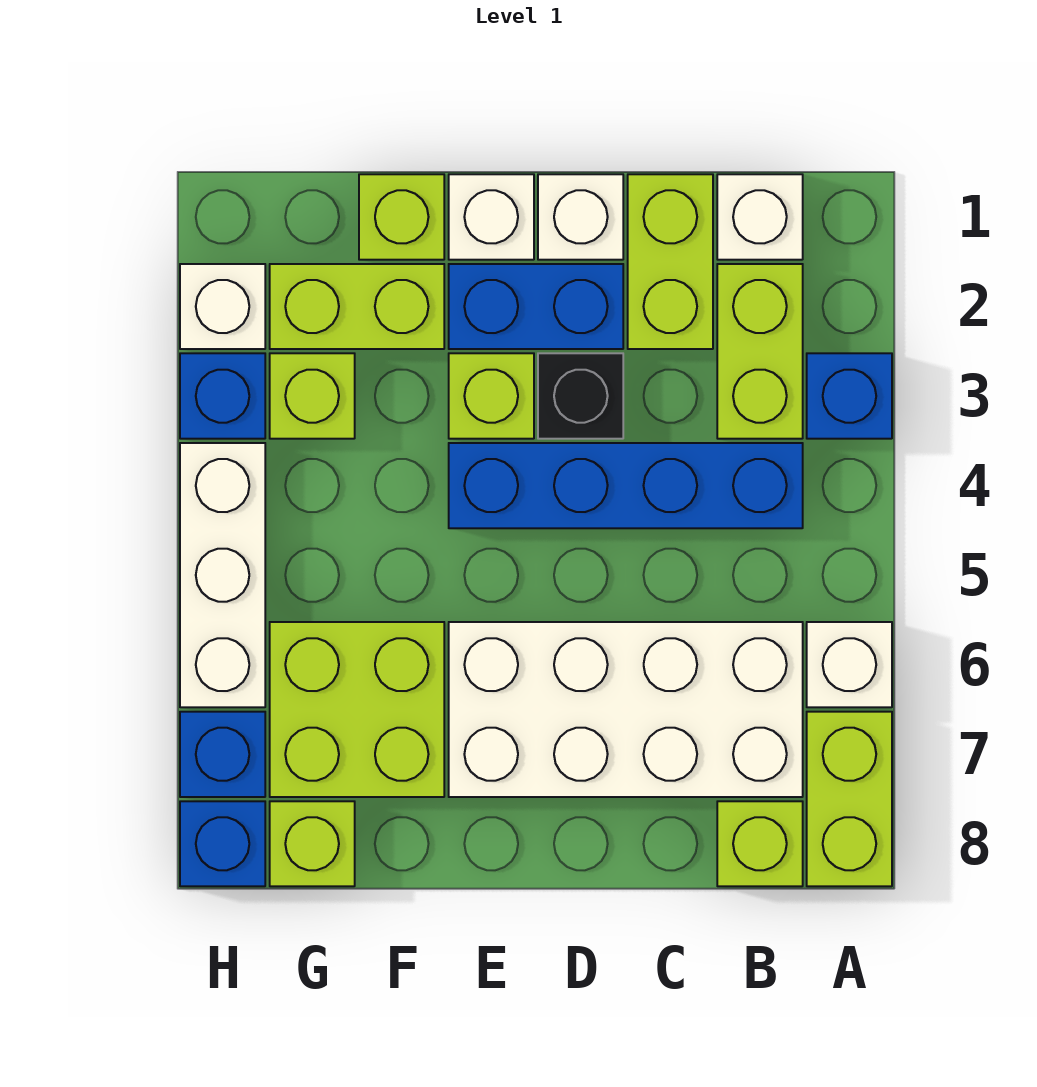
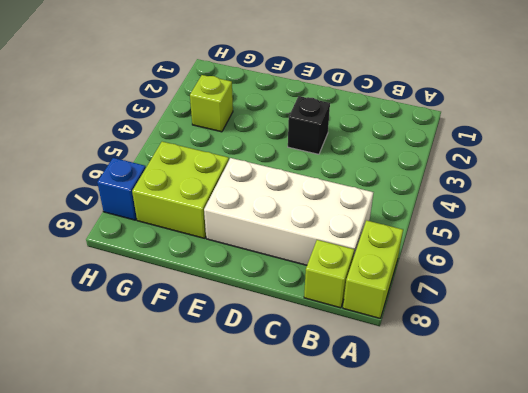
none -> blue 1x1 brick [807,353,892,439]
none -> white 1x1 brick [807,622,892,707]
none -> white 1x1 brick [717,174,803,260]

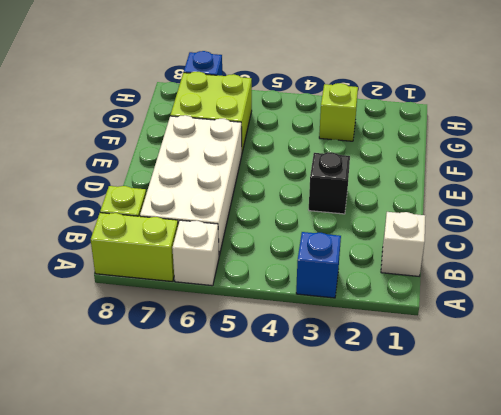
none -> lime 1x2 brick [717,264,803,439]
none -> blue 1x4 brick [449,443,803,528]
none -> lime 1x2 brick [628,174,713,349]

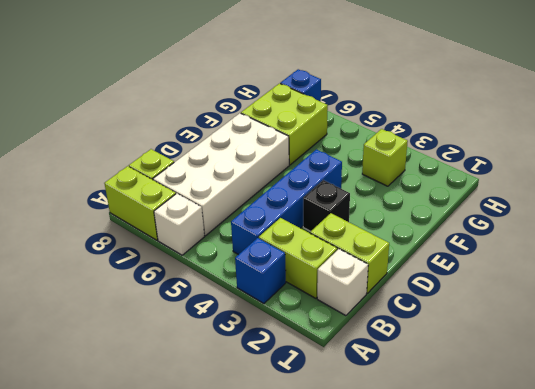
none -> white 1x1 brick [538,174,623,260]
none -> blue 1x2 brick [449,264,623,349]
none -> white 1x1 brick [449,174,534,260]

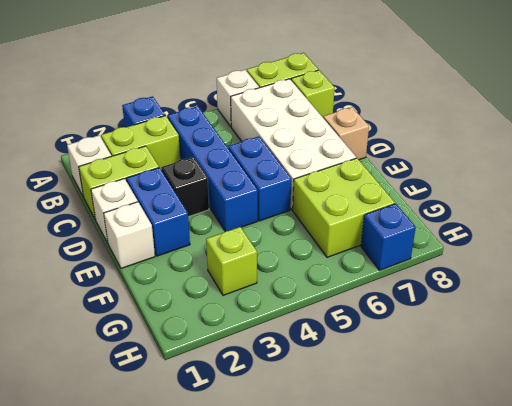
blue 1x2 brick [228,136,291,221] -> none
tan 1x1 brick [323,107,369,160] -> none
none -> lime 1x1 brick [449,353,534,439]
none -> lime 1x1 brick [359,174,444,260]
none -> lime 1x2 brick [270,264,444,349]

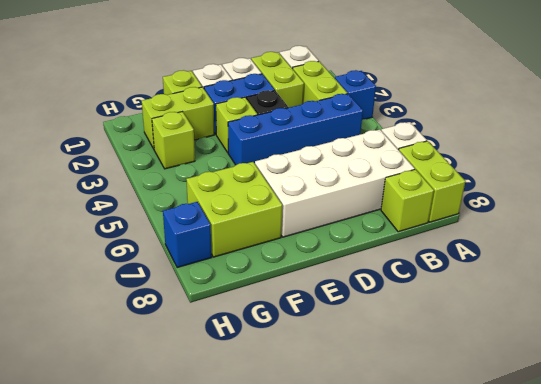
none -> lime 1x1 brick [270,801,355,886]
none -> white 1x1 brick [180,264,265,349]
none -> blue 1x1 brick [180,353,265,439]

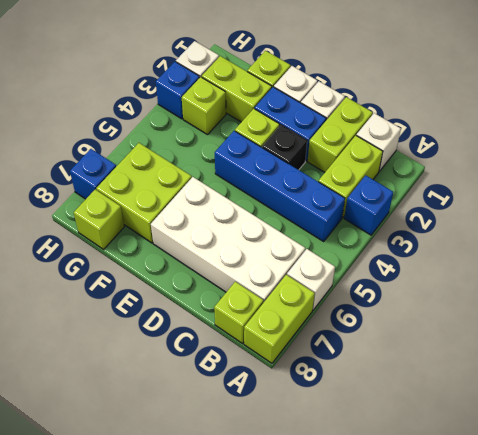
none -> white 1x3 brick [180,443,265,707]
none -> blue 1x1 brick [180,801,265,886]

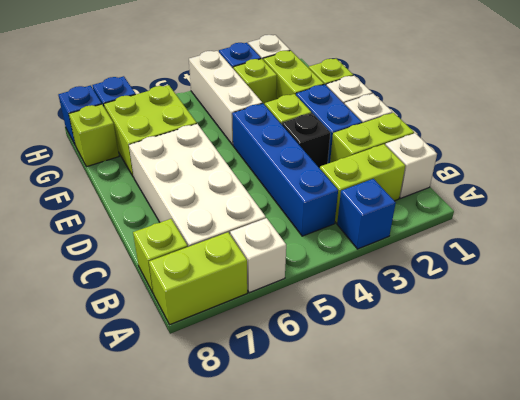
white 1x3 brick [189,51,262,145] -> white 1x3 brick turned to [180,443,265,707]

